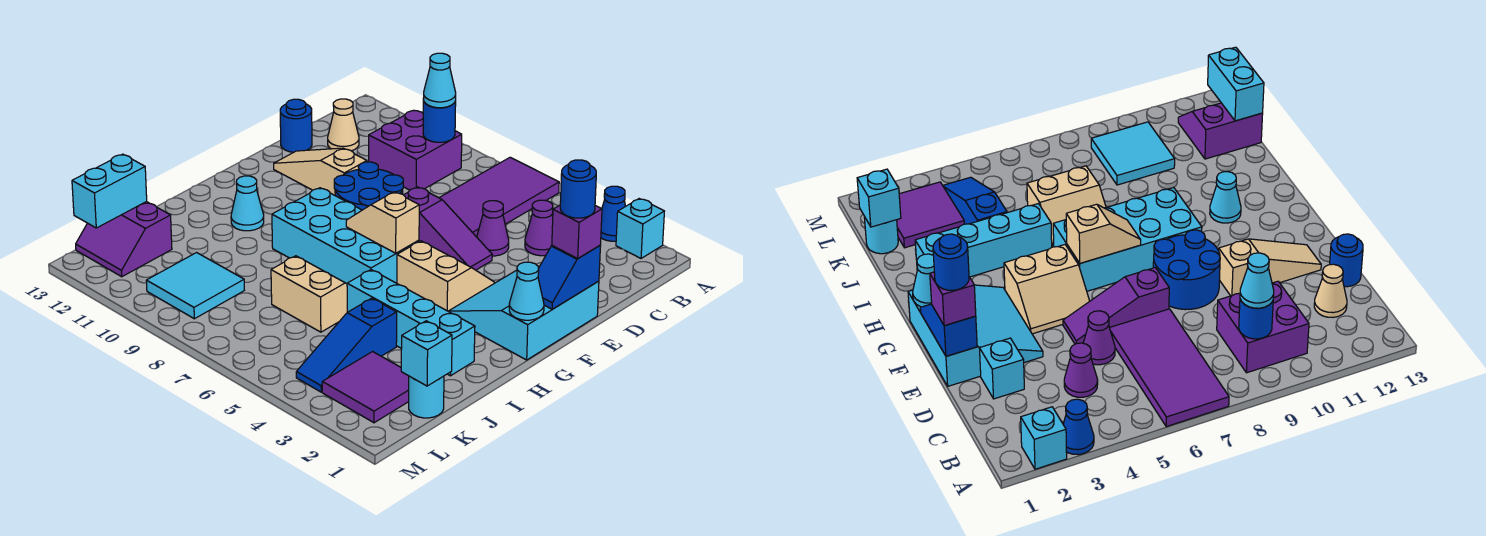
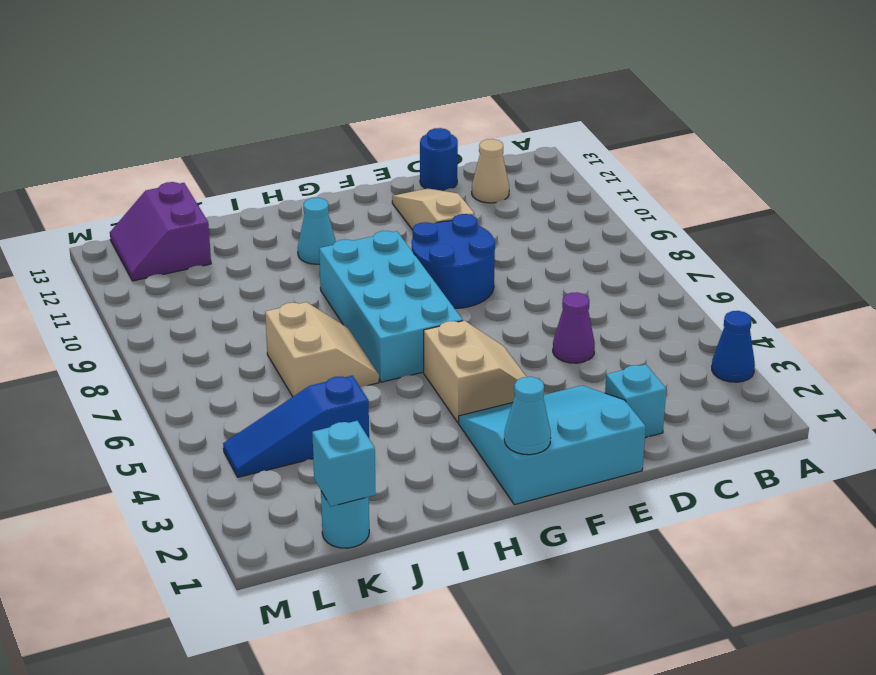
none -> cyan 1x1 brick [616,199,664,258]
none -> purple 2x4 tile [439,157,559,237]
none -> purple 2x2 brick [369,111,462,190]
none -> purple 1x1 cone [525,200,553,256]

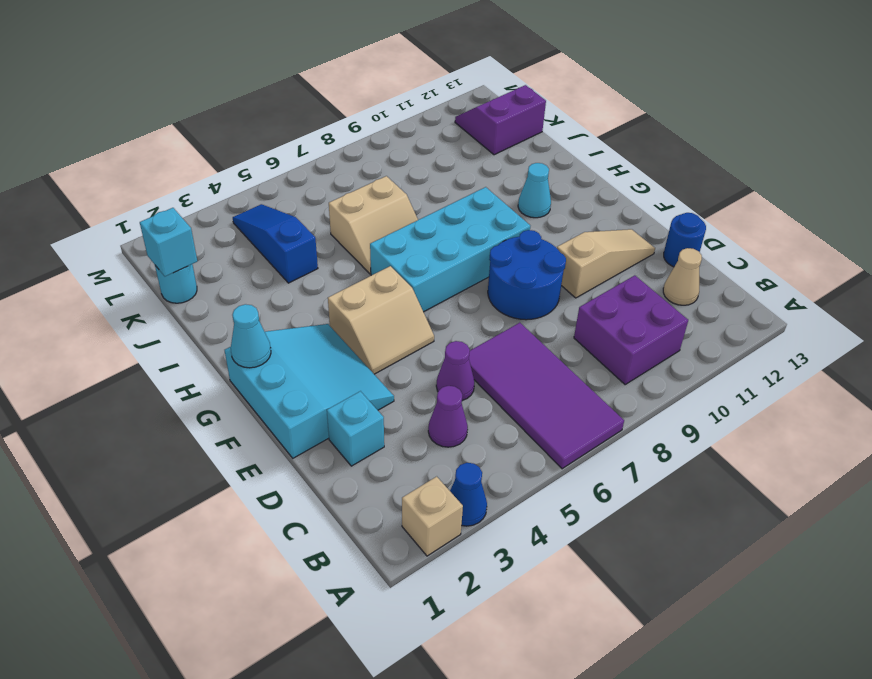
tan 1x1 brick [402,476,463,556] -> cyan 1x1 brick [616,199,664,258]
none -> purple 1x3 slope [404,187,492,270]
none -> cyan 1x4 brick [347,270,475,376]
none -> purple 2x2 tile [322,352,409,423]
none -> cyan 2x2 tile [146,253,244,319]

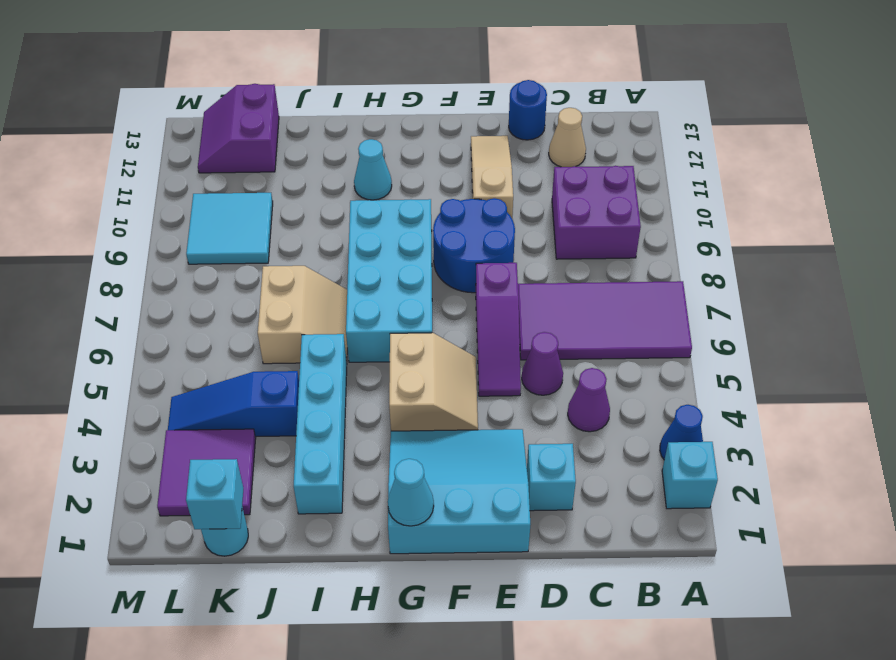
none -> blue 1x1 round brick [423,99,456,142]
none -> blue 1x2 slope [538,245,600,309]
none -> tan 1x2 slope [346,192,419,253]
none -> cyan 1x2 brick [72,154,147,228]

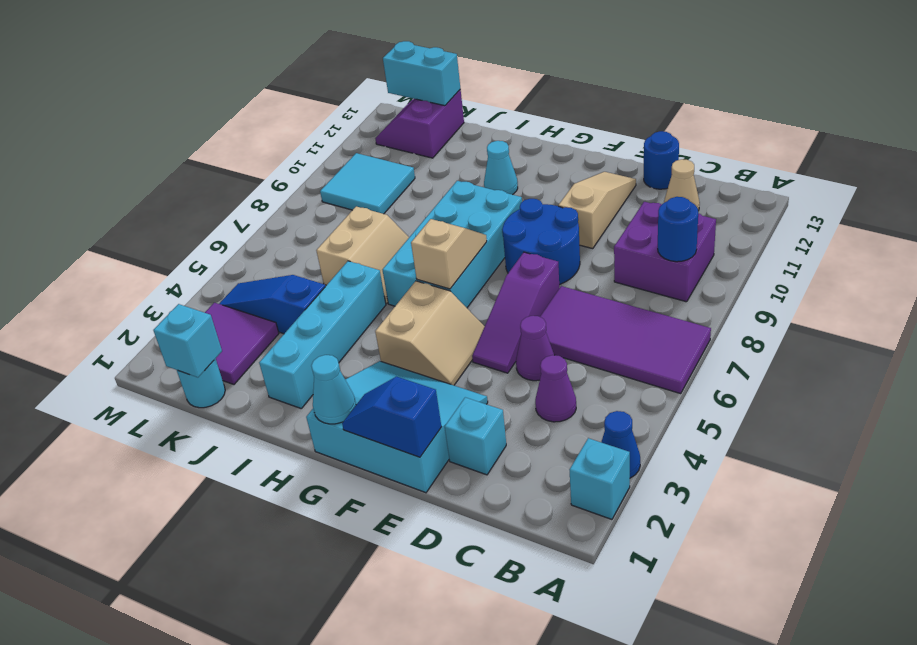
none -> cyan 1x1 cone [424,53,456,108]
none -> purple 1x1 brick [552,205,602,258]
none -> blue 1x1 round brick [560,160,596,218]

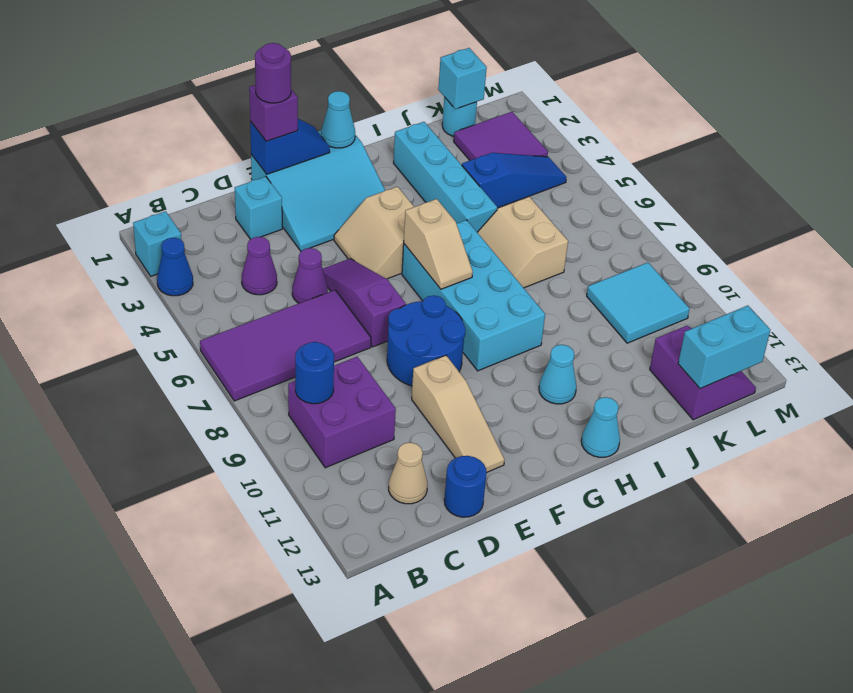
purple 1x1 round brick [255,43,291,103] -> blue 1x1 round brick [560,160,596,218]
cyan 1x1 cone [581,397,620,457] -> cyan 1x1 cone moved to [424,53,456,108]

